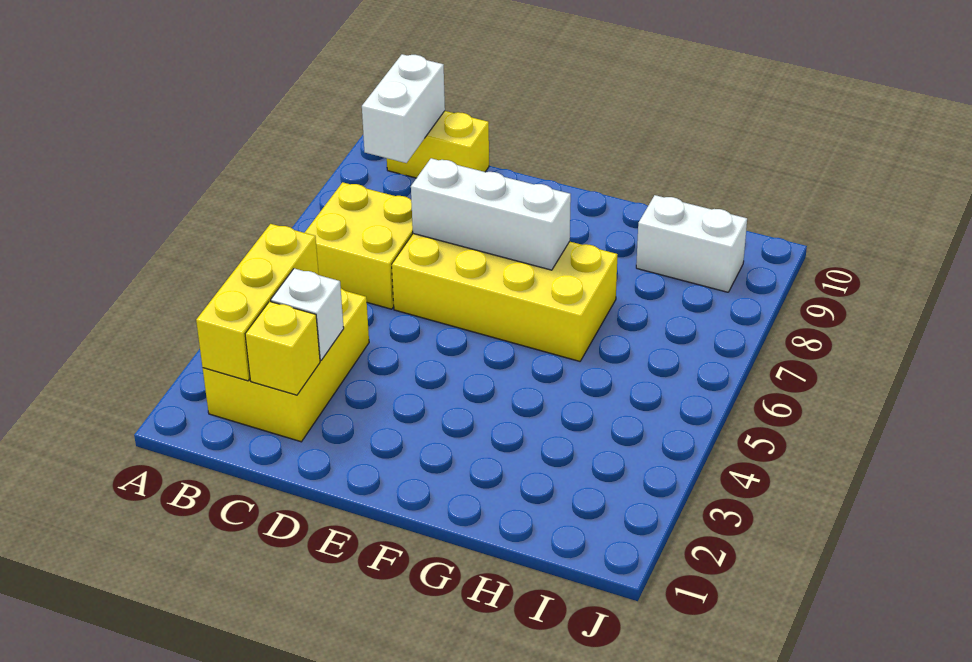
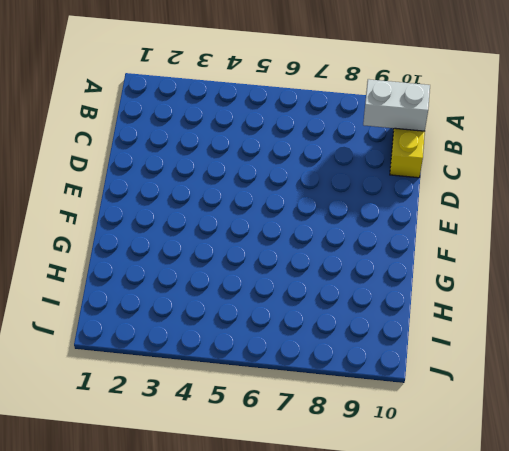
none -> yellow 2x3 brick [203,289,369,442]
none -> yellow 2x2 brick [305,182,413,309]

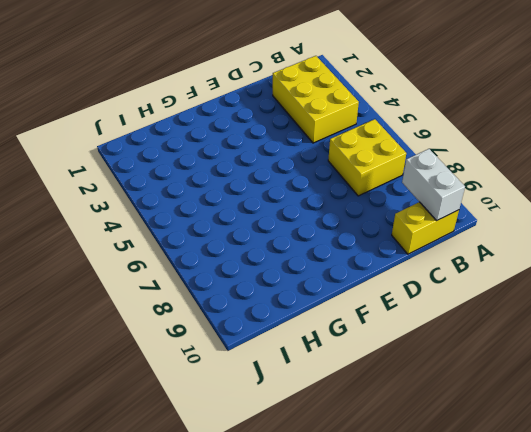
none -> yellow 2x4 brick [392,234,618,361]
none -> white 1x2 brick [636,195,747,292]

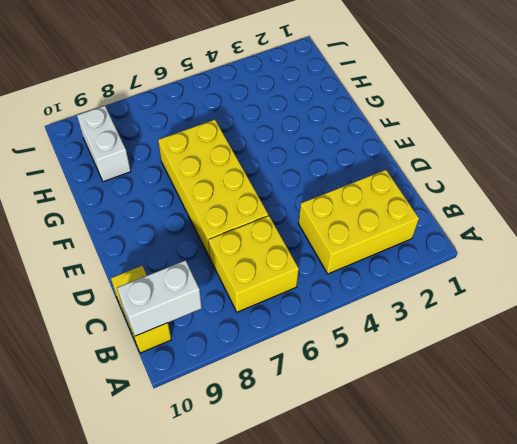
none -> yellow 1x3 brick [196,224,319,381]
none -> yellow 1x1 brick [245,301,320,395]

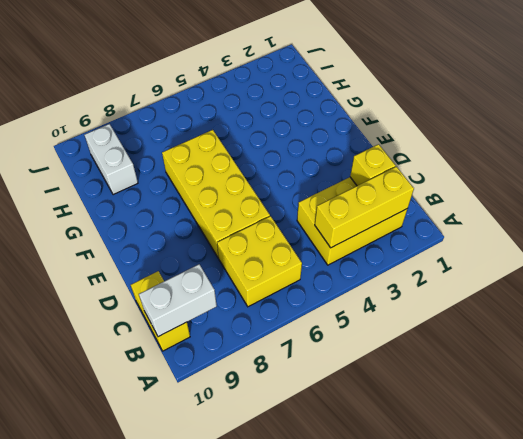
none -> white 1x1 brick [271,268,344,360]
none -> white 1x3 brick [411,158,571,270]

